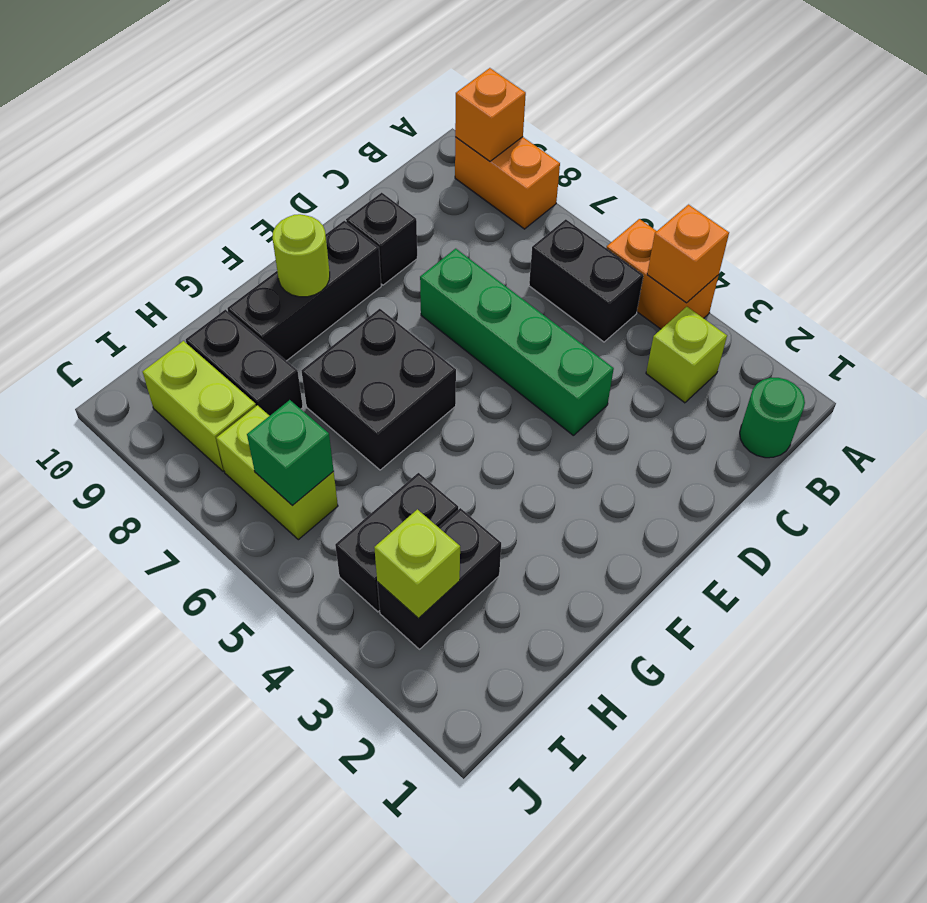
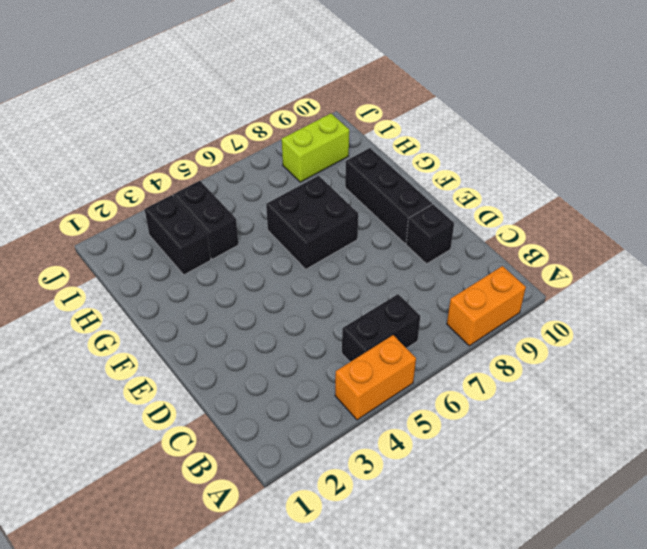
none -> green 1x1 round brick [740,378,805,458]
none -> lime 1x1 brick [646,307,727,403]
none -> green 1x4 brick [420,249,614,436]

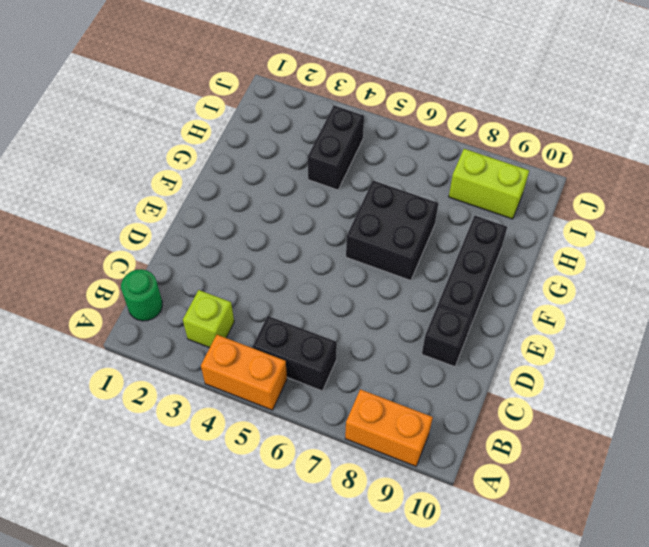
none -> green 1x4 brick [420,249,614,436]
none -> black 1x2 brick [377,508,501,649]
none -> black 1x2 brick [186,310,303,416]

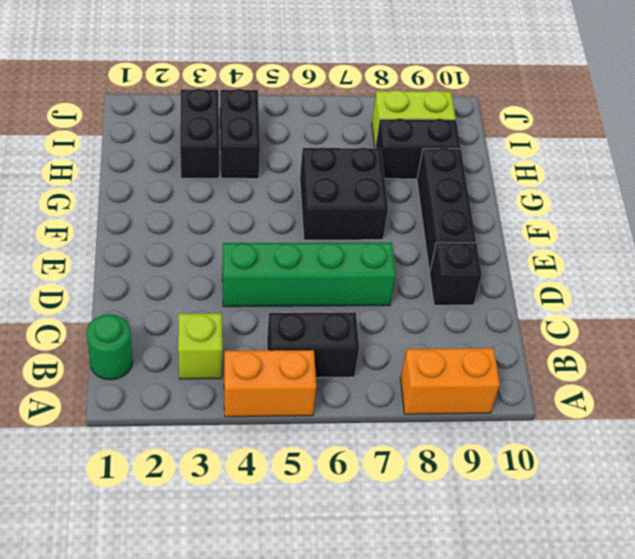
none -> lime 1x2 brick [216,405,338,540]
none -> orange 1x1 brick [647,205,729,303]
none -> orange 1x1 brick [455,68,526,161]

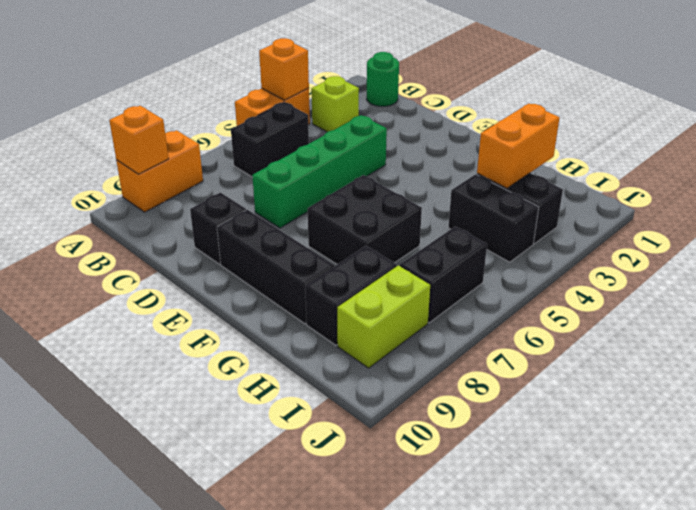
orange 1x2 brick [477,104,560,188] -> none
black 1x2 brick [400,226,487,323] -> lime 1x2 brick [216,405,338,540]
none -> lime 1x1 round brick [272,214,330,297]
none -> lime 1x1 brick [374,509,460,619]
none -> green 1x1 brick [247,400,334,506]

